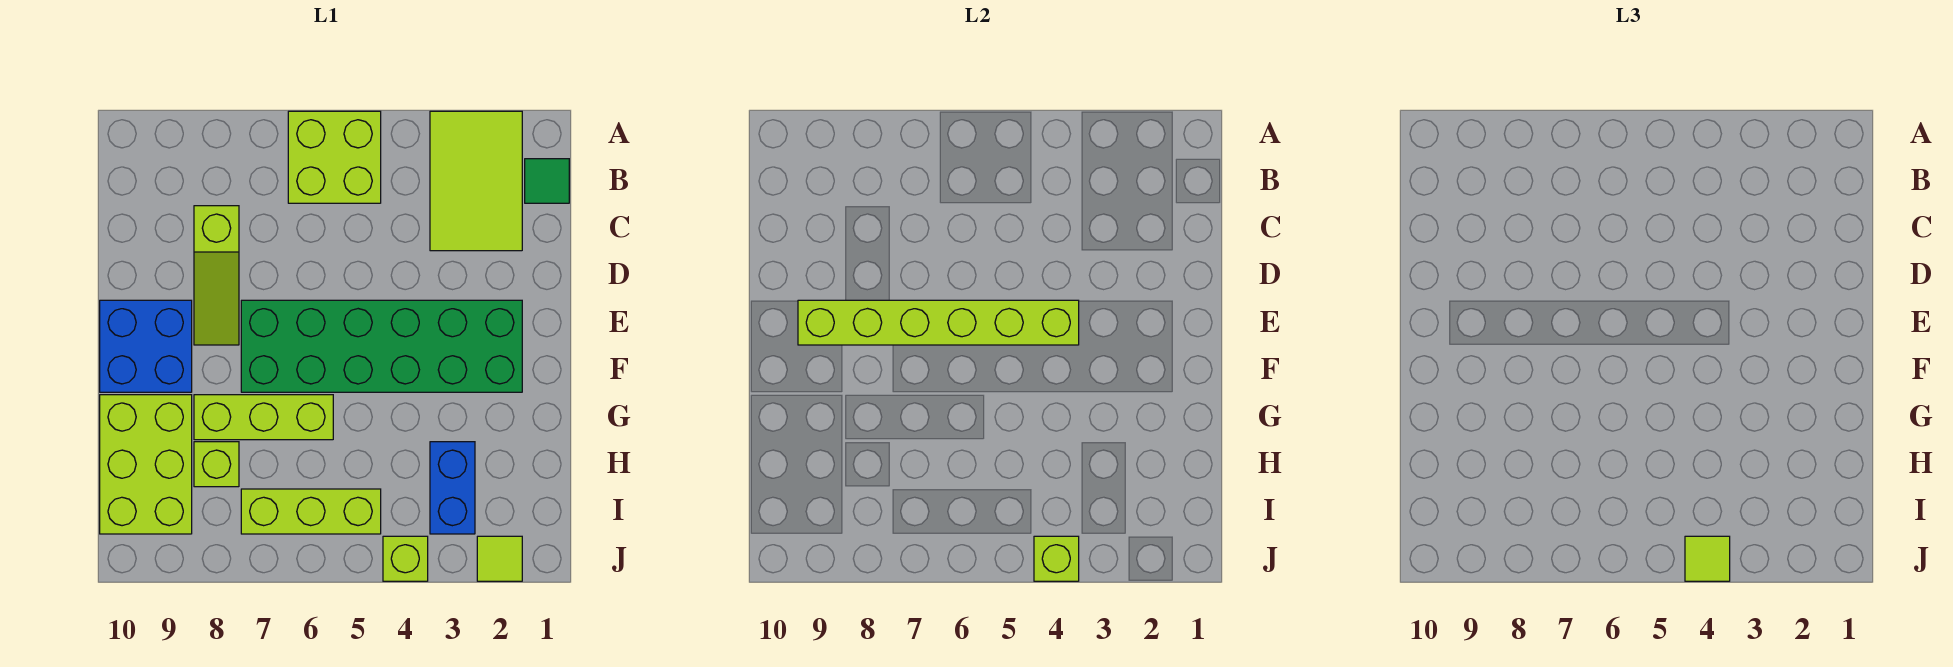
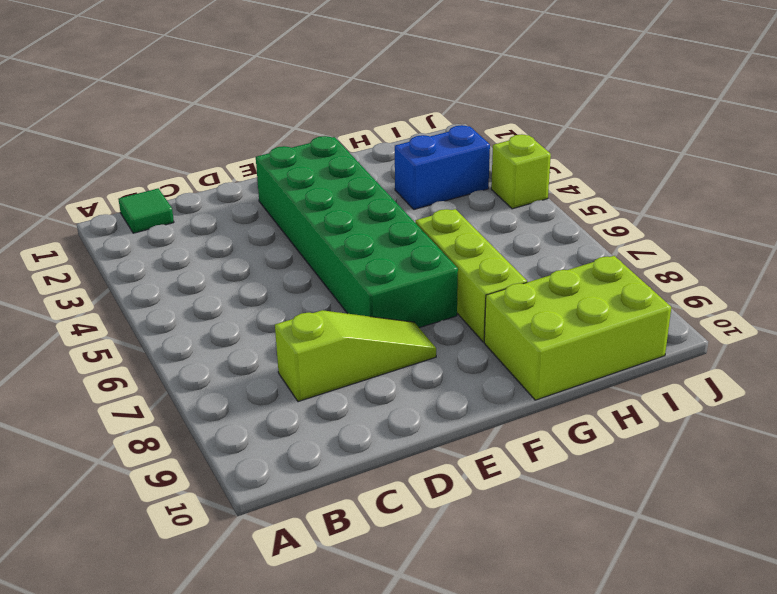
none -> lime 2x3 tile [430,111,522,251]
none -> lime 2x2 brick [288,111,381,203]
none -> blue 2x2 brick [100,300,192,392]

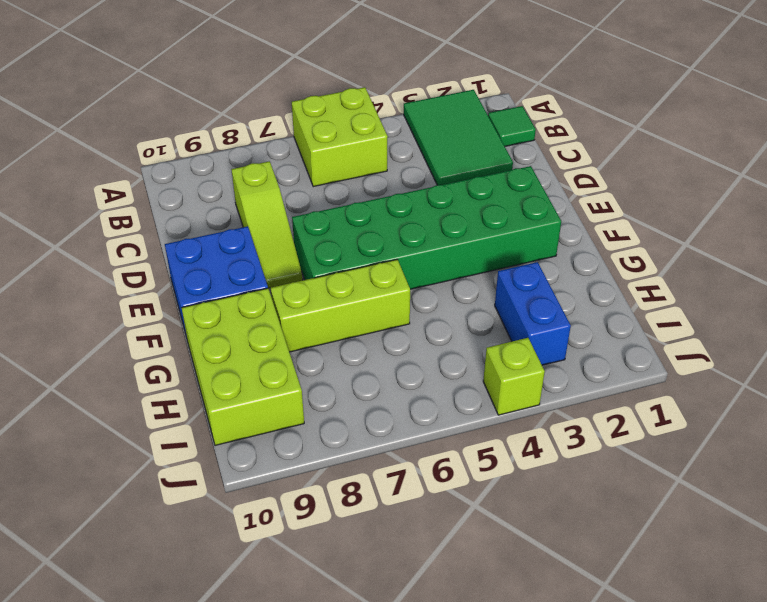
green 2x3 tile [404,90,513,185] -> lime 2x3 tile [430,111,522,251]
none -> lime 1x1 brick [194,442,239,487]
none -> lime 1x3 brick [241,489,381,534]
none -> lime 1x1 tile [477,536,522,581]

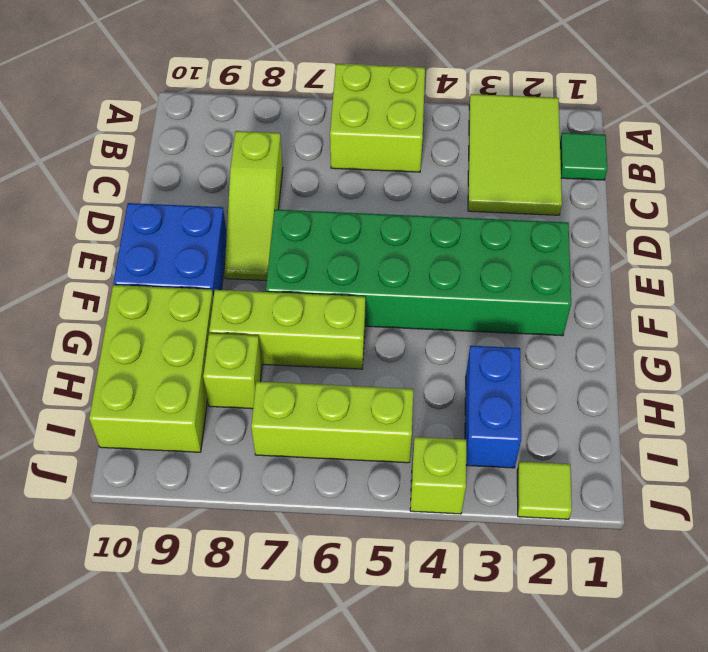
none -> lime 1x6 brick [798,300,1079,345]
none -> lime 1x1 brick [1034,536,1079,581]
none -> lime 1x1 tile [1685,536,1730,581]

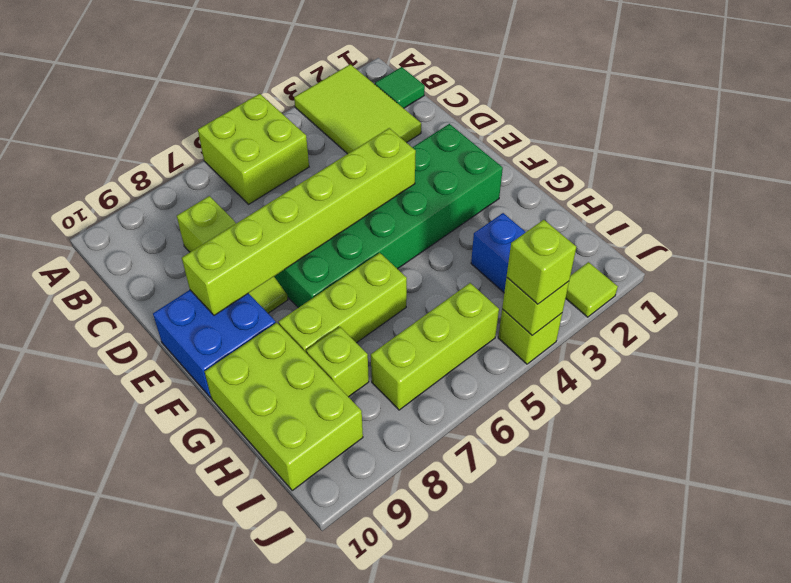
lime 1x1 brick [507,220,576,304] -> lime 1x1 tile [1685,536,1730,581]

